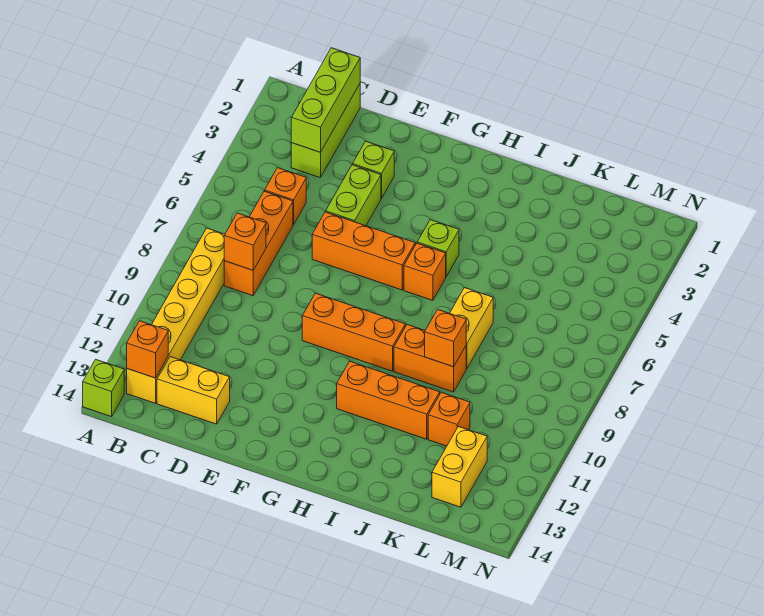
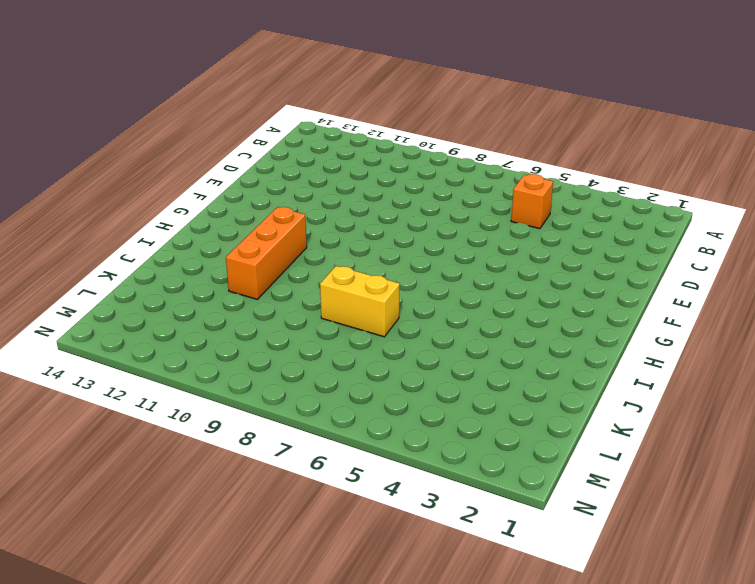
none -> lime 1x1 brick [83,359,124,417]
none -> yellow 1x6 brick [127,228,225,403]
none -> lime 1x3 brick [291,84,360,178]

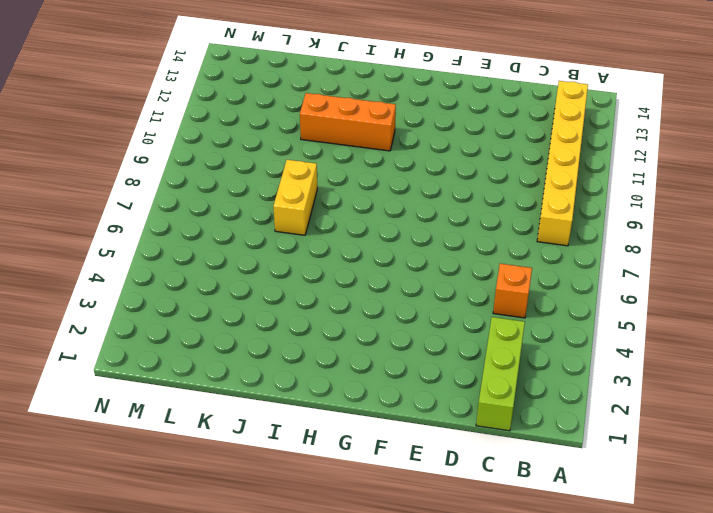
none -> lime 1x1 brick [83,359,124,417]
none -> orange 1x3 brick [224,191,293,296]
none -> yellow 1x2 brick [157,357,230,424]

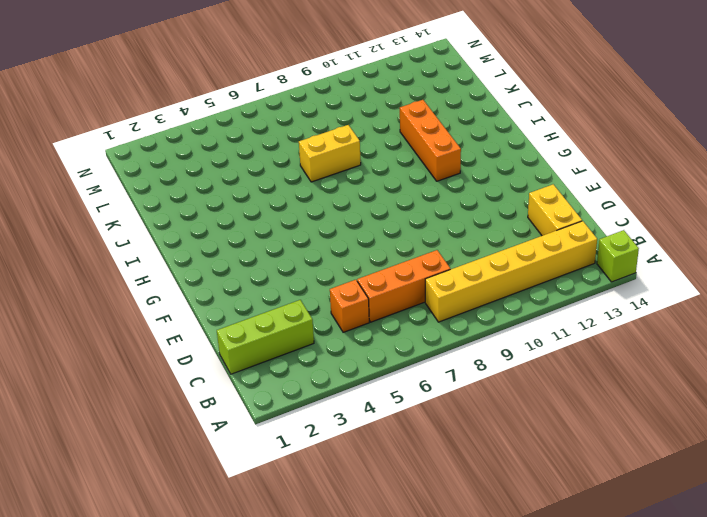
none -> lime 1x1 brick [353,141,394,198]
none -> lime 1x2 brick [326,165,381,226]
none -> orange 1x3 brick [312,212,415,290]

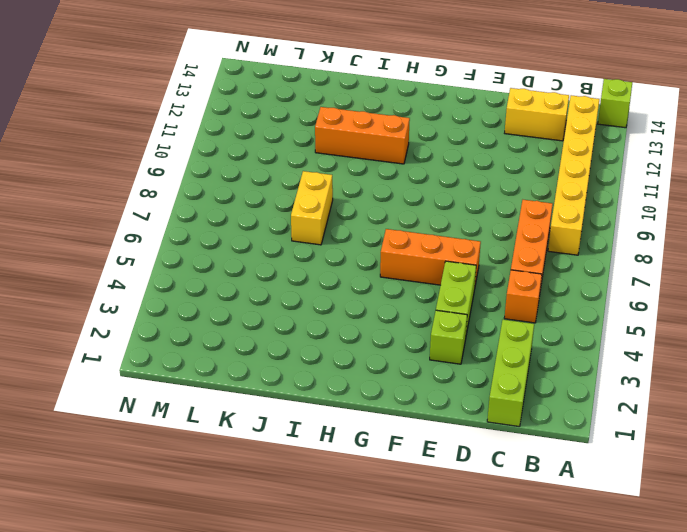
none -> orange 1x3 brick [302,293,405,371]
none -> lime 1x1 brick [417,220,459,276]
none -> orange 1x1 brick [404,243,446,300]

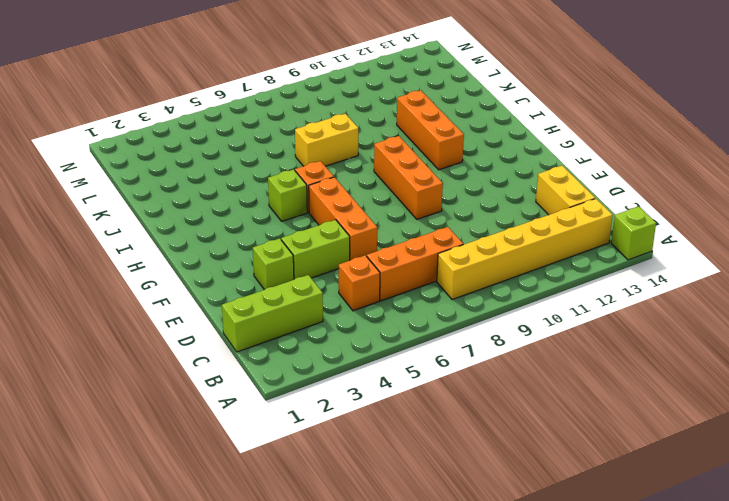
none -> orange 1x2 brick [394,325,466,392]
none -> orange 1x1 brick [428,392,470,446]
none -> yellow 1x2 brick [432,426,487,507]

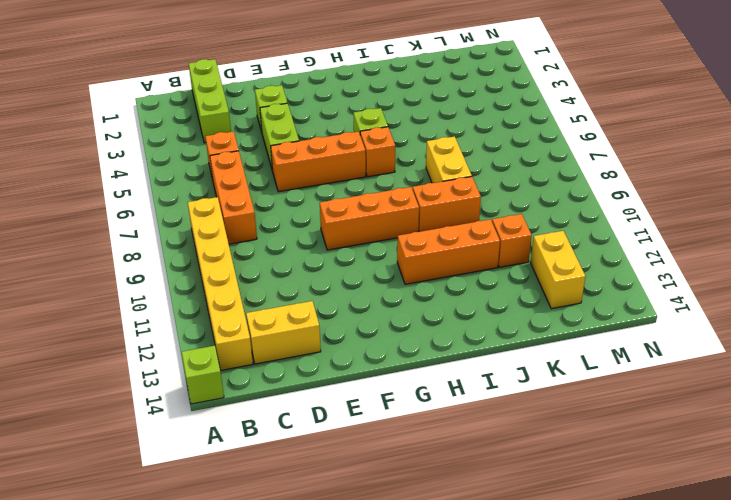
none -> orange 1x1 brick [127,321,168,378]
none -> lime 1x3 brick [291,48,360,152]
none -> orange 1x1 brick [224,213,266,270]

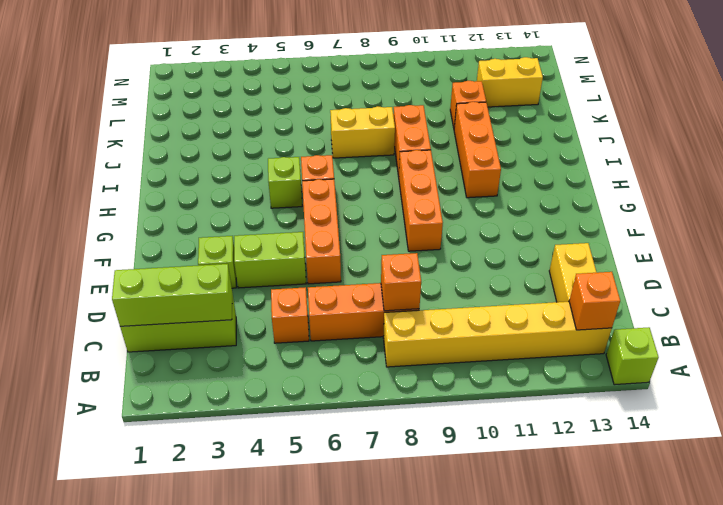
none -> orange 1x1 brick [425,309,466,367]

